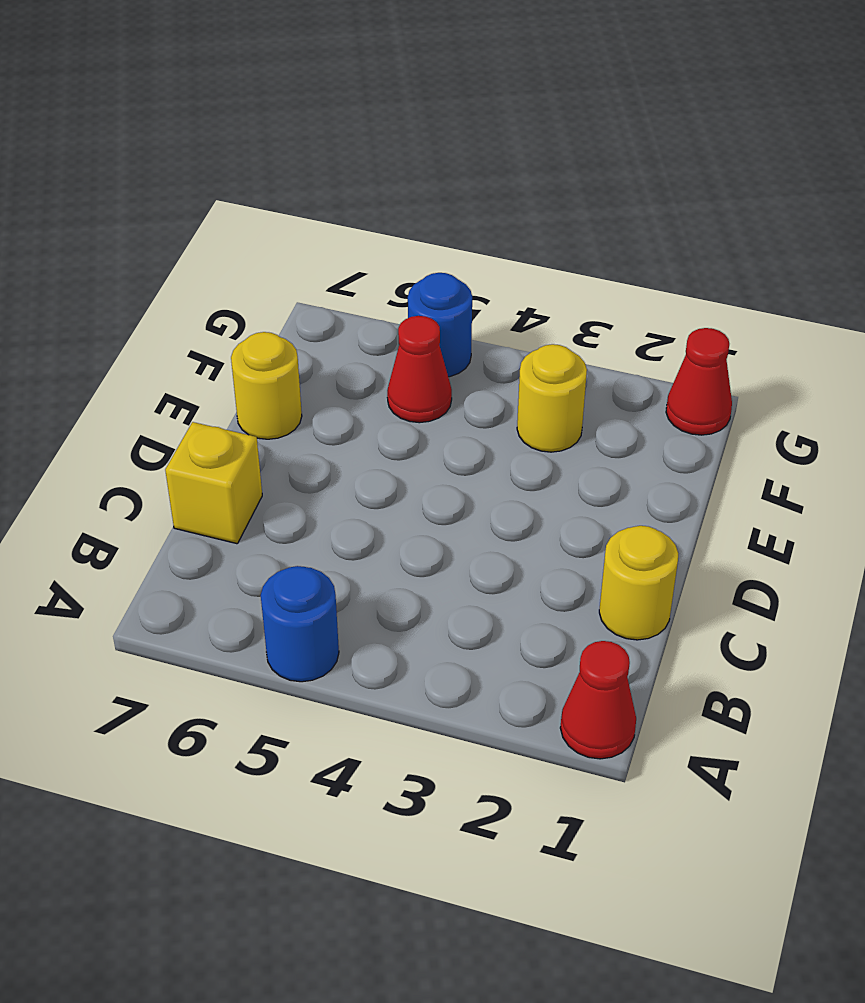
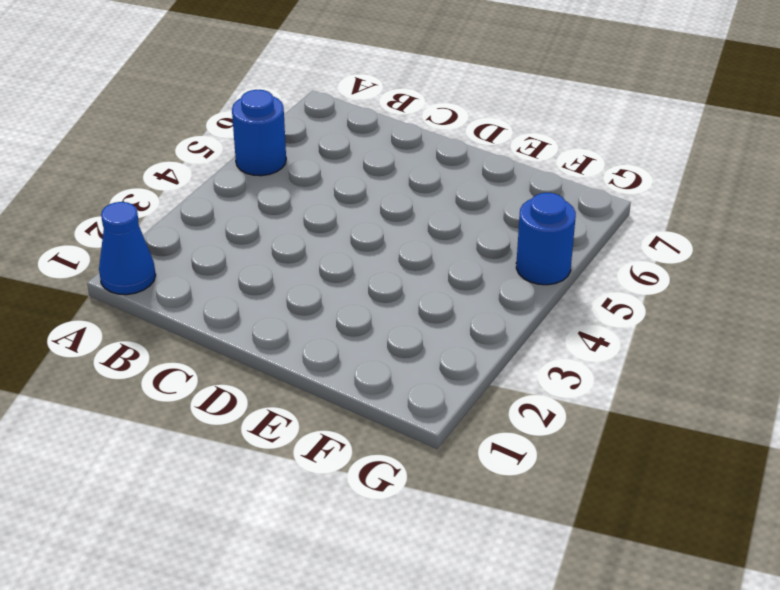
blue 1x1 cone [99,202,156,295] -> red 1x1 cone [560,641,636,759]
none -> yellow 1x1 round brick [599,526,678,640]
none -> yellow 1x1 brick [165,422,262,544]

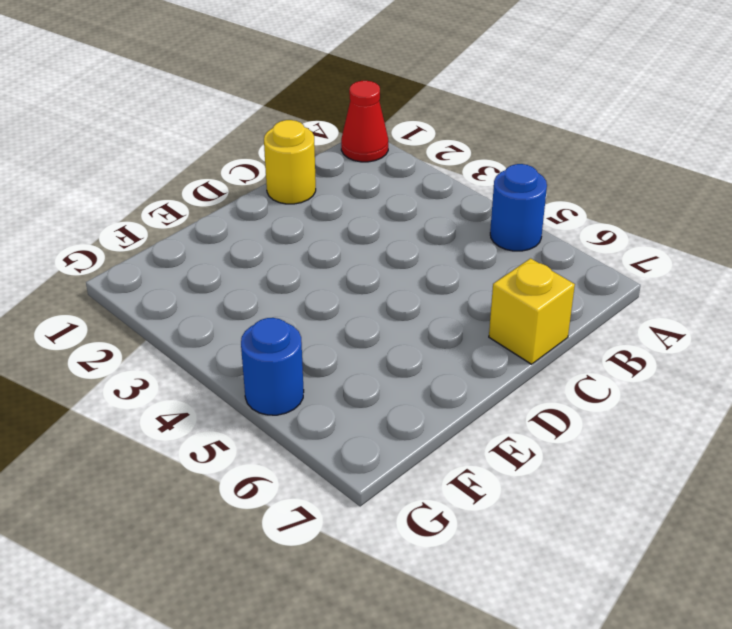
none -> yellow 1x1 round brick [231,332,302,439]
none -> yellow 1x1 round brick [517,344,587,452]

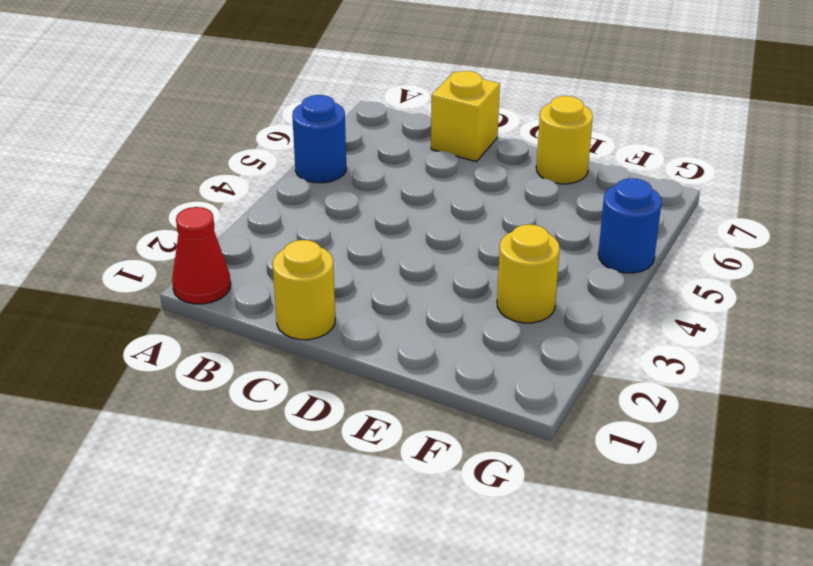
none -> red 1x1 cone [387,316,452,423]
none -> red 1x1 cone [666,328,732,435]

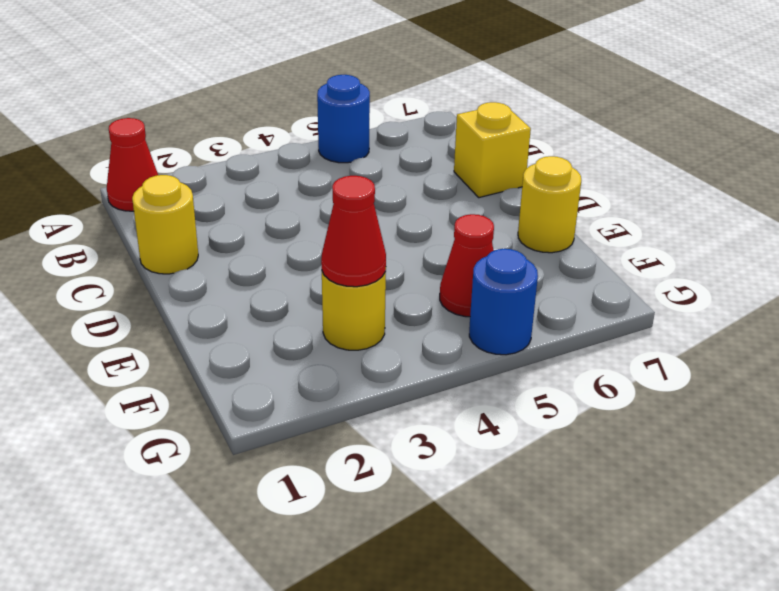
red 1x1 cone [321,176,386,287] -> red 1x1 cone moved to [666,328,732,435]

